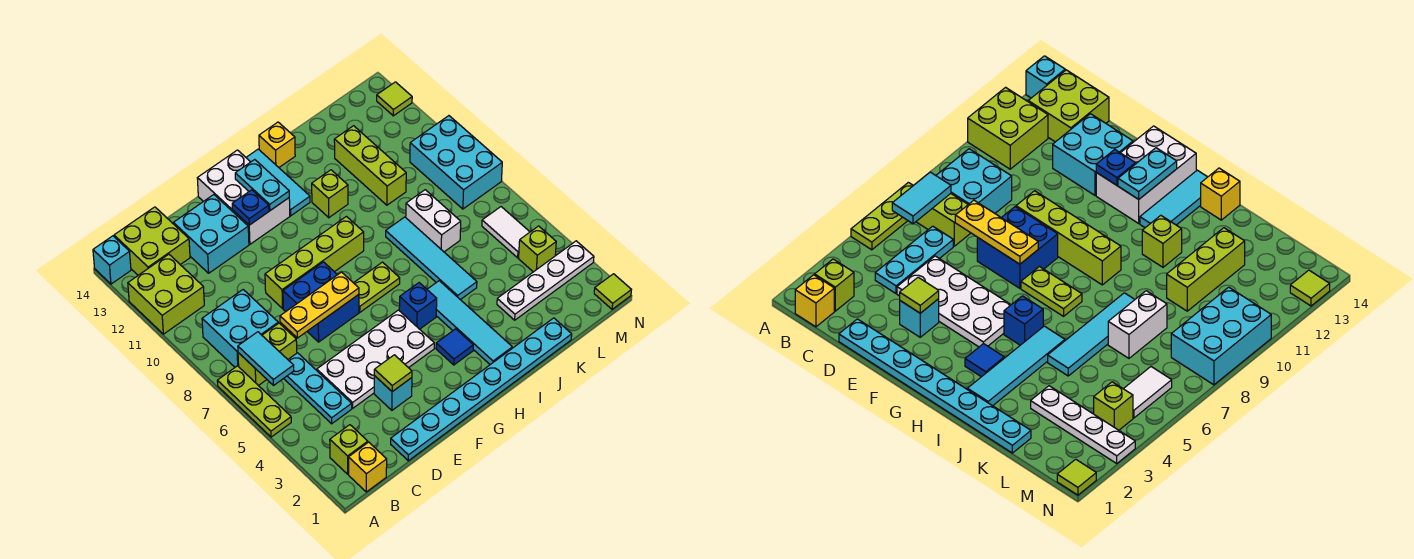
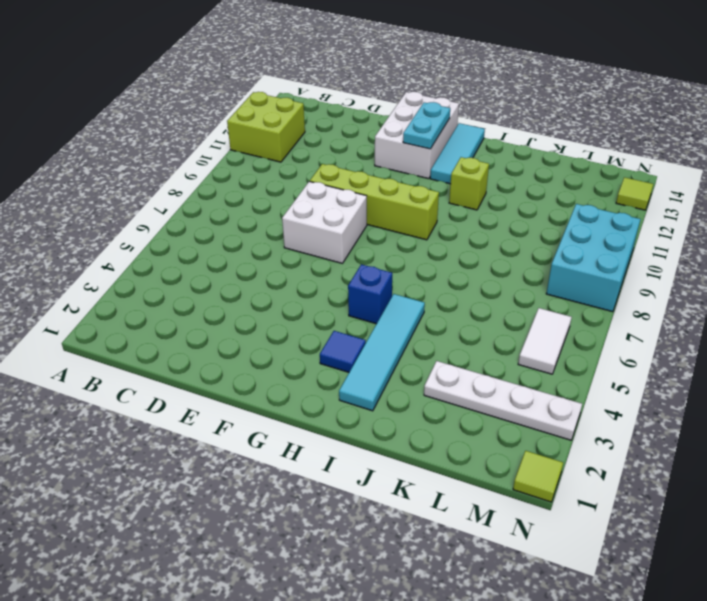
white 2x2 brick [282,181,367,263] -> blue 2x2 brick [283,262,359,342]
none -> lime 1x3 plate [217,366,291,437]
none -> cyan 1x1 brick [93,236,131,284]
none -> yellow 1x1 brick [349,442,387,492]
none -> lime 1x1 brick [330,425,368,474]

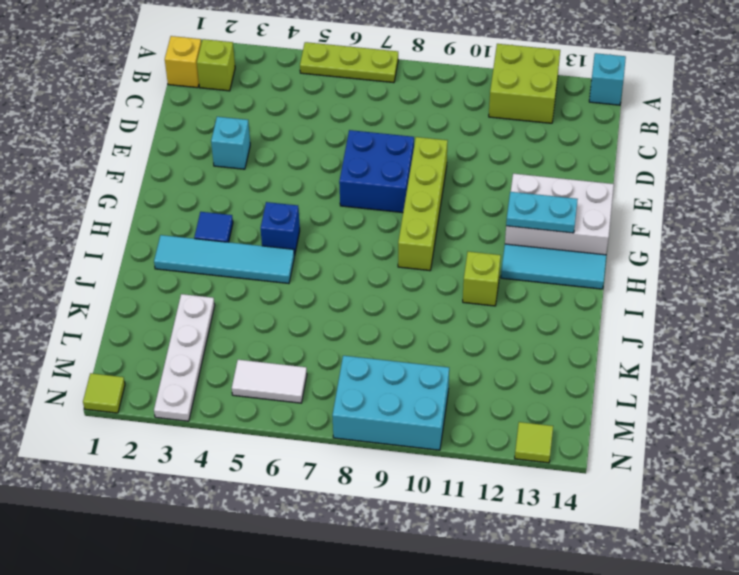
none -> lime 1x2 brick [238,323,297,386]
none -> cyan 2x2 brick [202,290,278,367]
none -> lime 2x2 brick [114,207,190,275]
none -> cyan 1x3 plate [284,353,352,424]

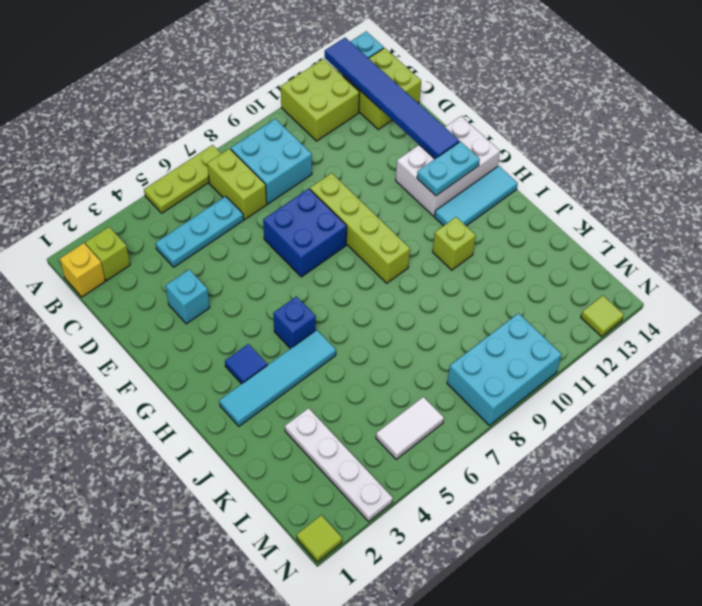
blue 1x6 tile [325,38,459,159] -> none
none -> cyan 1x8 plate [391,318,572,461]
none -> white 2x4 plate [317,310,434,408]
none -> cyan 2x2 brick [173,195,249,273]
none -> lime 1x2 plate [354,262,400,312]

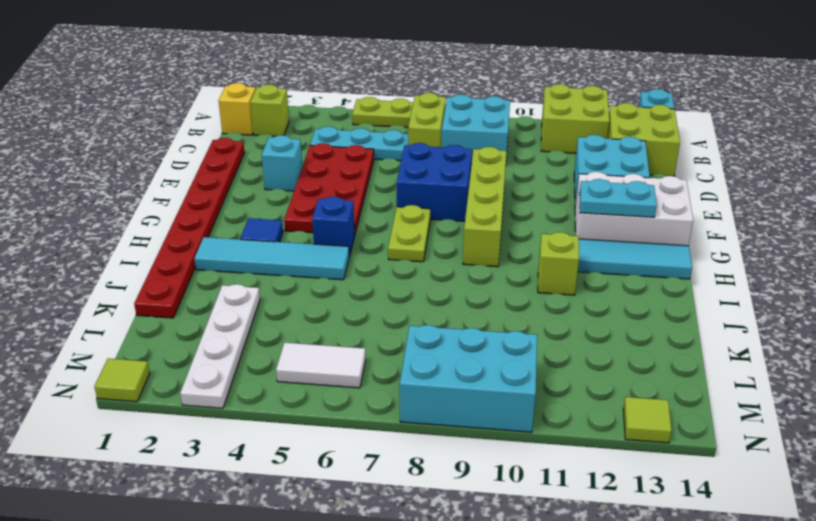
red 1x8 plate [134,138,244,318] -> cyan 1x8 plate [391,318,572,461]
red 2x4 plate [284,143,374,233] -> white 2x4 plate [317,310,434,408]
none -> yellow 1x1 brick [259,122,295,167]
none -> cyan 1x4 tile [386,217,477,300]
none -> white 1x2 brick [406,190,461,252]
none -> lime 1x3 brick [334,126,406,205]

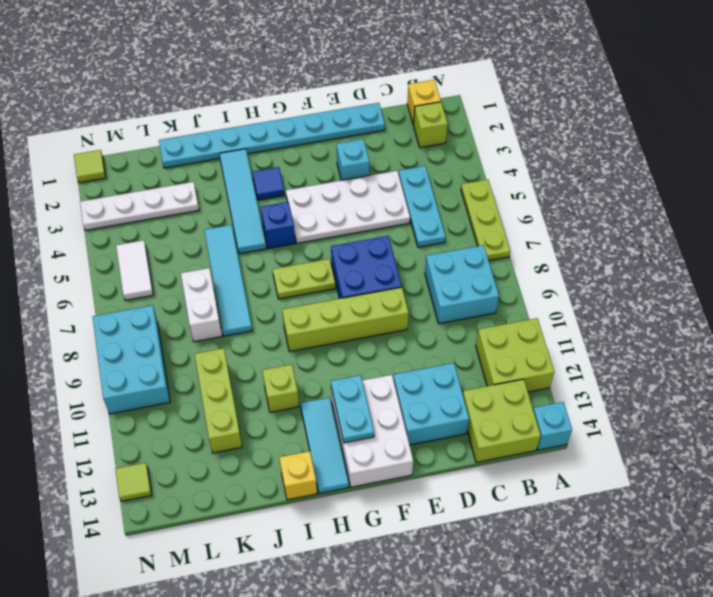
none -> lime 1x2 brick [238,323,297,386]
none -> lime 1x1 brick [519,226,556,272]
none -> cyan 1x2 tile [238,332,294,385]
none -> yellow 1x3 plate [280,272,359,338]

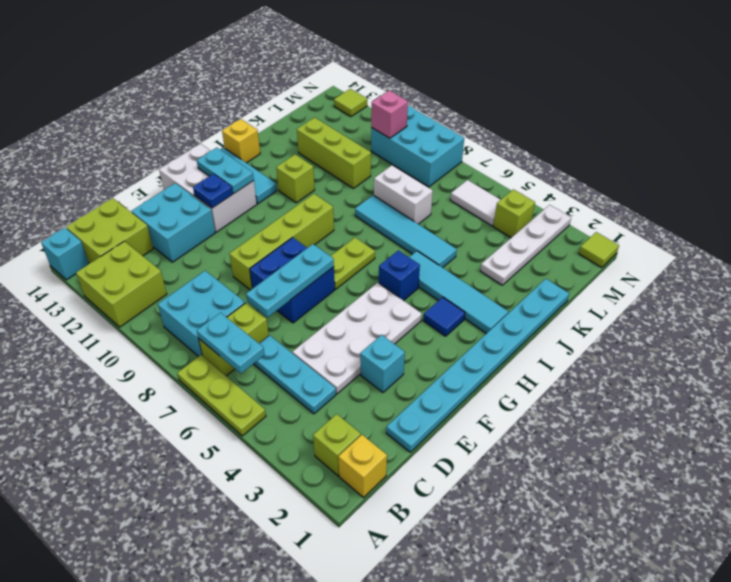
cyan 1x2 plate [197,313,265,373] -> cyan 1x2 tile [238,332,294,385]
cyan 1x3 plate [246,244,334,317] -> yellow 1x3 plate [280,272,359,338]
pink 1x1 brick [371,91,408,138] -> none
none -> lime 1x1 tile [374,355,412,392]

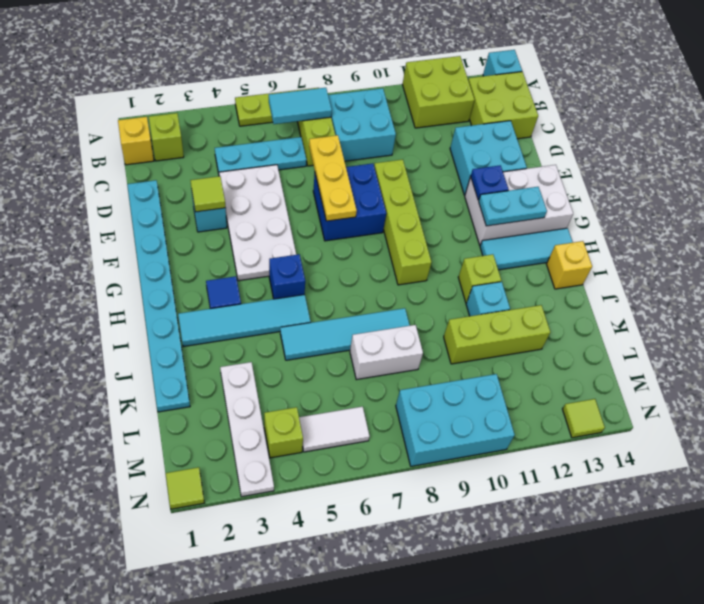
cyan 1x1 brick [466,282,510,316] -> none
none -> lime 1x2 plate [354,262,400,312]

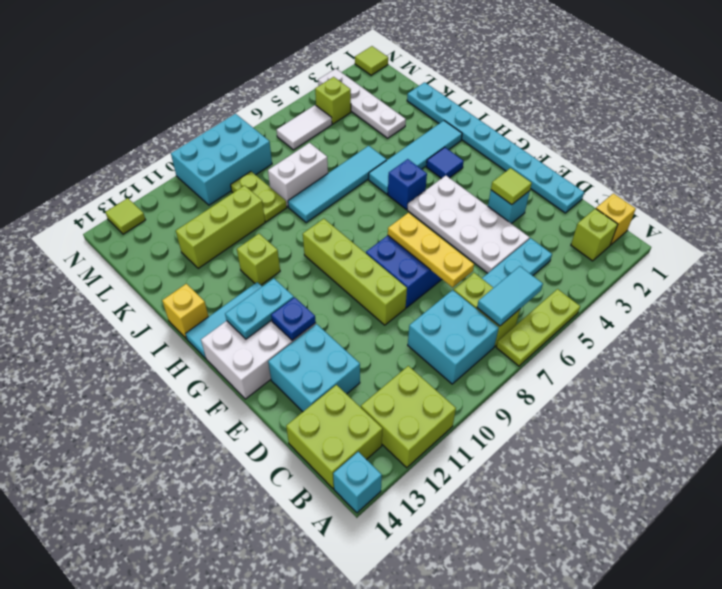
lime 1x2 plate [231,171,287,222] -> lime 1x2 plate moved to [354,262,400,312]

